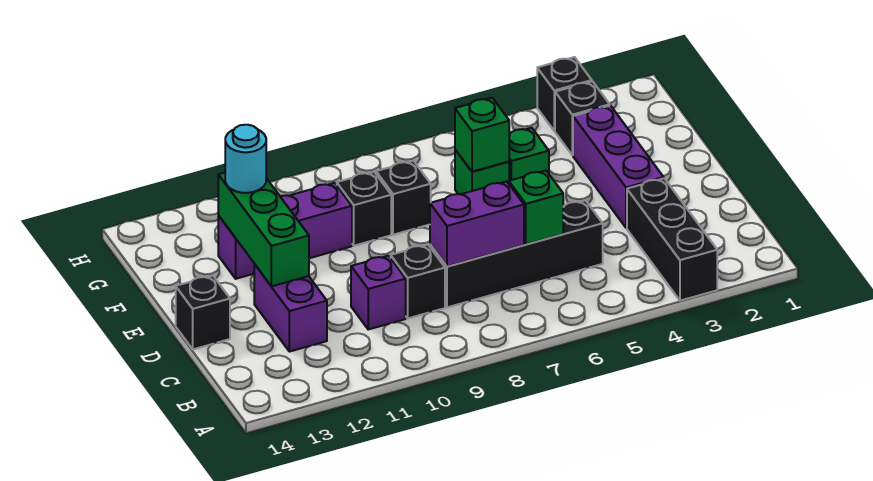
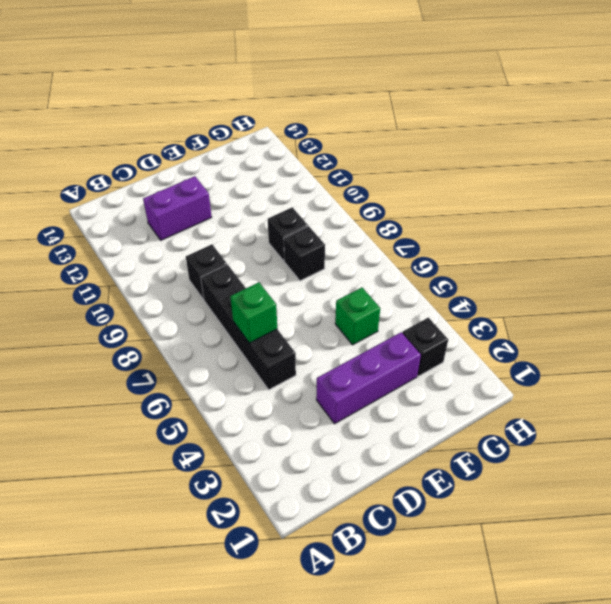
none -> black 1x3 brick [627,178,717,301]
none -> purple 1x1 brick [351,256,406,329]
none -> black 1x1 brick [176,276,230,349]

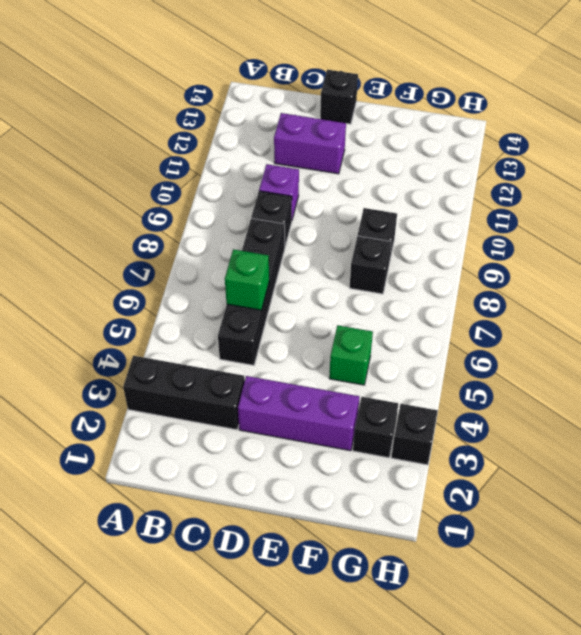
none -> green 1x1 brick [455,150,509,194]
none -> purple 1x3 brick [218,183,352,279]
none -> purple 1x2 brick [430,181,524,266]

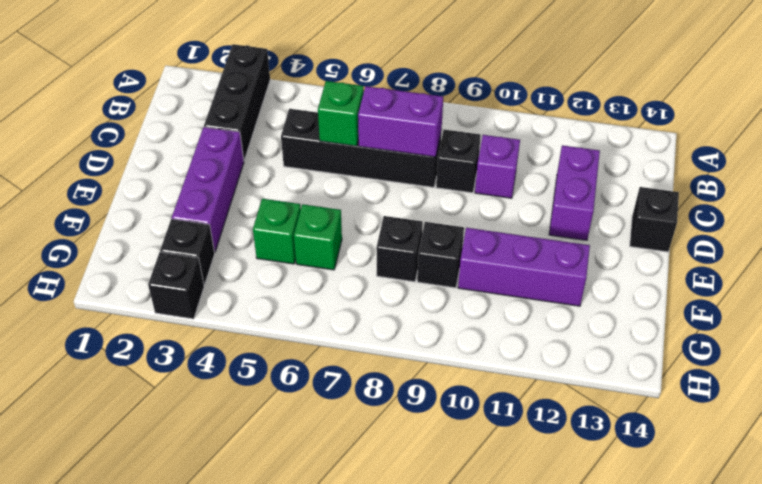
none -> green 1x3 brick [218,173,309,286]
none -> green 1x1 brick [455,98,509,172]
none -> cyan 1x1 round brick [225,125,266,193]

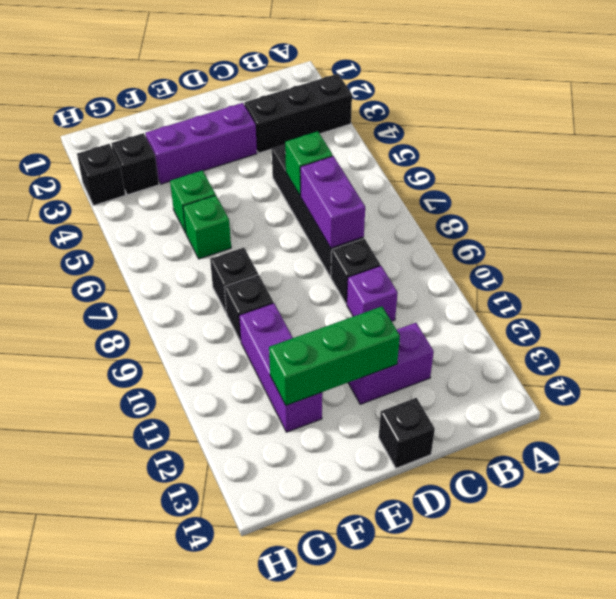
none -> green 1x1 brick [455,98,509,172]
none -> cyan 1x1 round brick [225,125,266,193]

